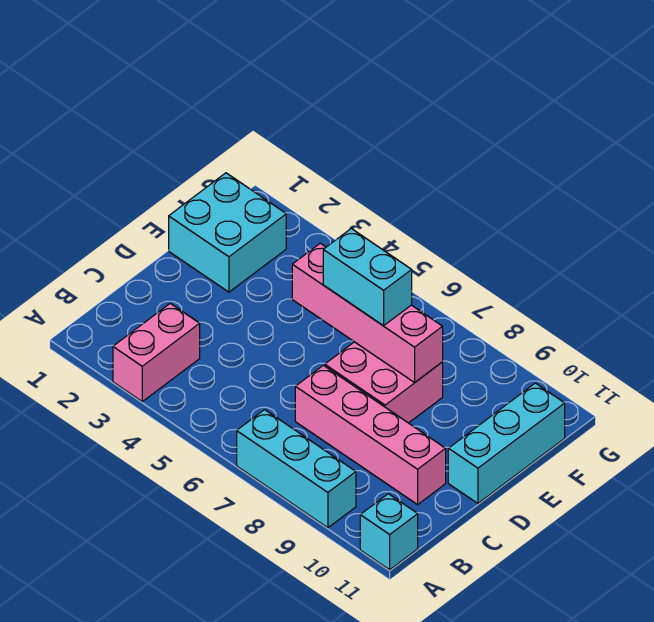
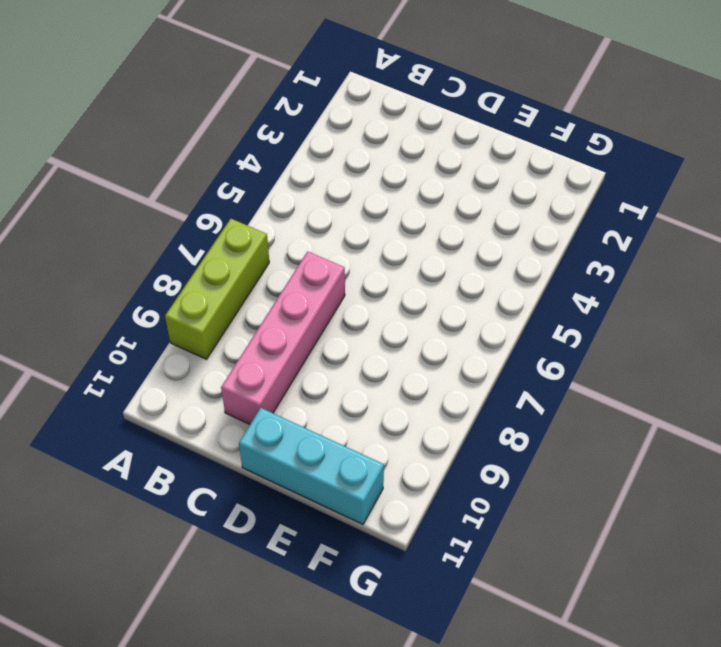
lime 1x3 brick [165,219,269,359] -> cyan 1x3 brick [237,410,356,528]
none -> pink 1x2 brick [113,303,200,401]
none -> cyan 1x1 brick [360,494,418,570]

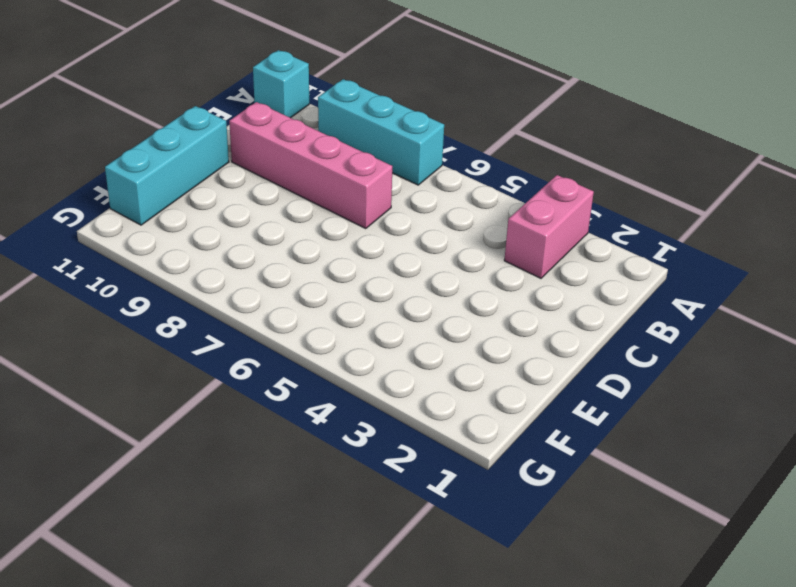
none -> pink 2x2 brick [325,342,443,423]
none -> cyan 2x2 brick [169,173,286,292]

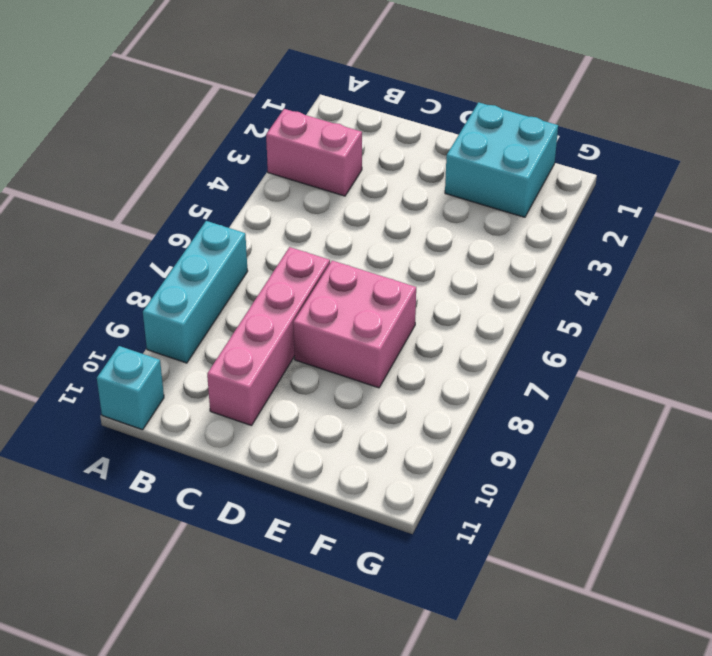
none -> cyan 1x3 brick [448,383,565,503]
none -> pink 1x4 brick [292,243,443,382]

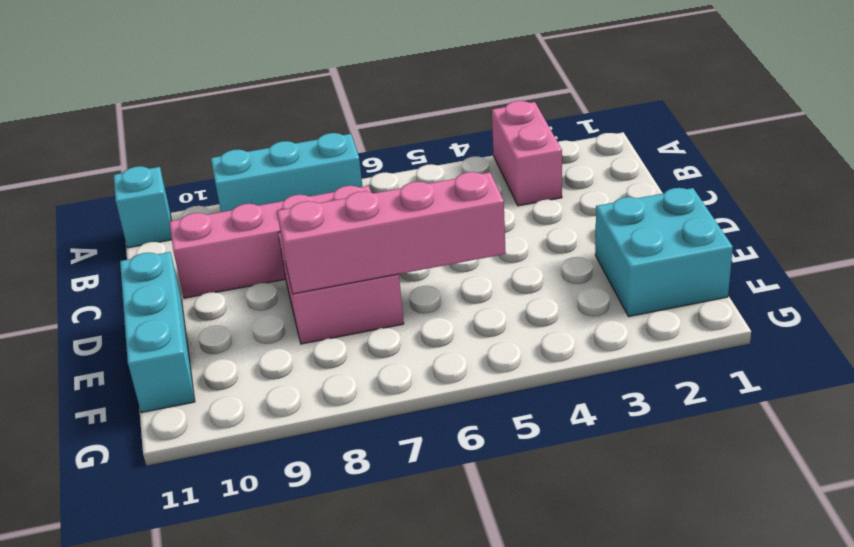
none -> cyan 1x2 brick [323,229,412,326]

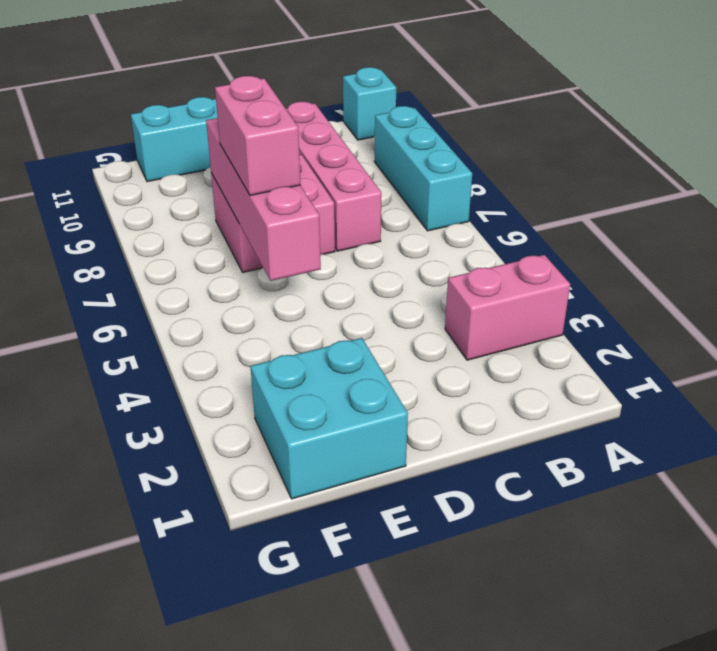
pink 1x2 brick [215,76,301,195] -> cyan 1x2 brick [323,229,412,326]

